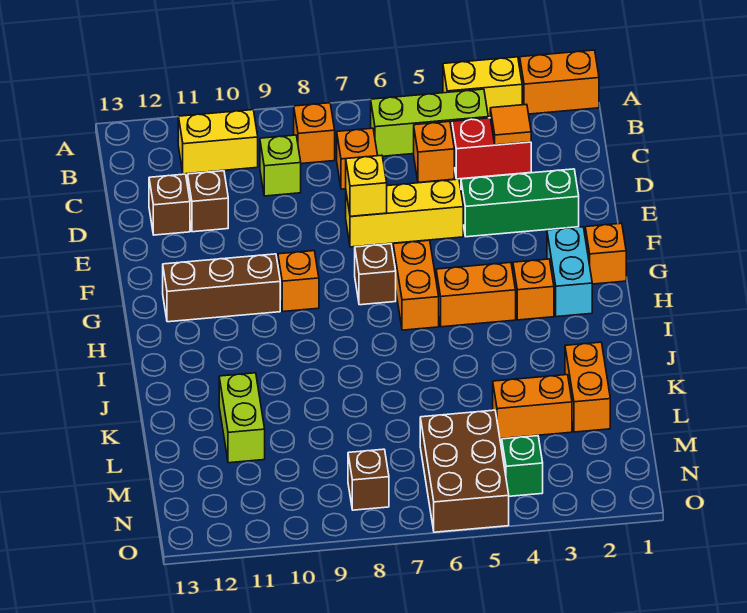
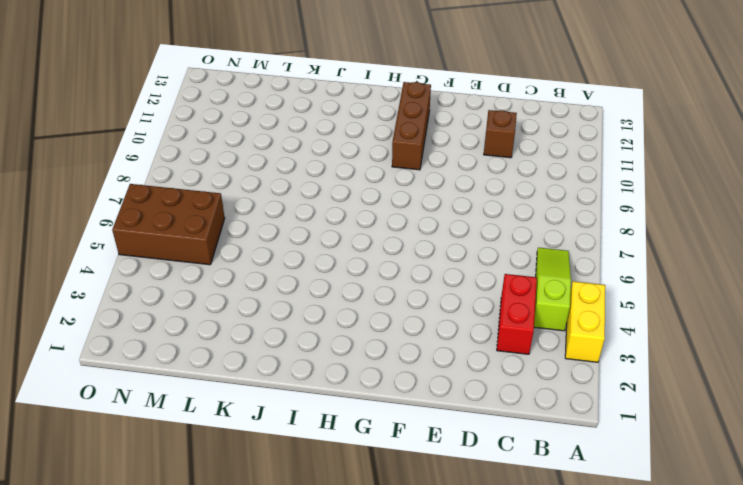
lime 1x3 slope [534,248,571,331] -> lime 1x3 brick [371,89,488,156]
none -> orange 1x2 brick [520,50,599,114]
none -> orange 1x1 brick [294,103,335,164]
none -> yellow 1x2 brick [178,110,258,174]

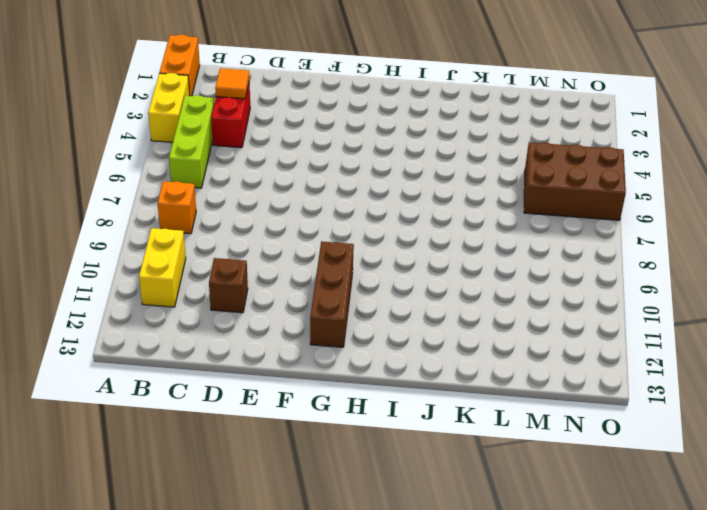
none -> orange 1x1 brick [414,122,454,182]
none -> orange 1x1 brick [337,128,378,189]
none -> lime 1x1 brick [260,135,301,196]

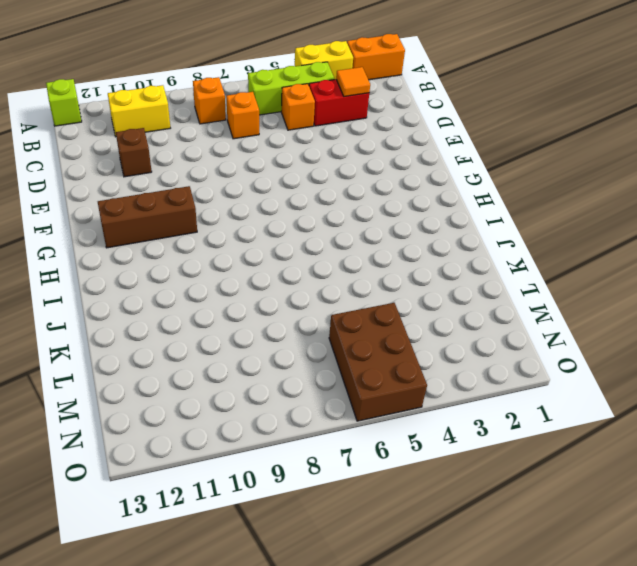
lime 1x1 brick [46,79,82,126] -> lime 1x1 brick moved to [260,135,301,196]
none -> brown 1x1 brick [149,174,190,235]
none -> green 1x3 brick [461,169,579,237]
none -> yellow 1x3 brick [346,179,463,247]

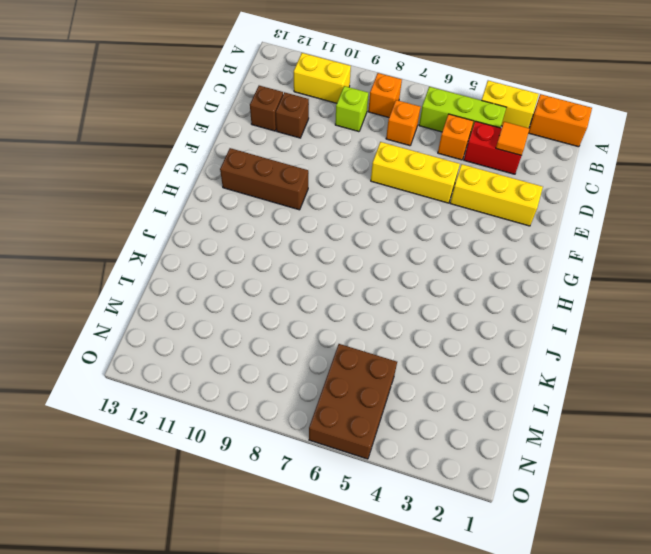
yellow 1x3 brick [450,164,543,226] -> green 1x3 brick [461,169,579,237]
none -> orange 1x1 brick [585,223,626,284]
none -> cyan 1x2 brick [547,227,592,317]
none -> orange 1x2 brick [393,240,439,330]

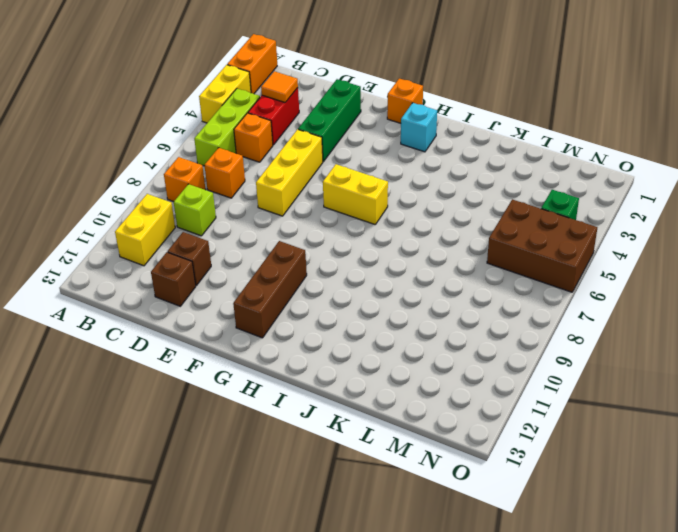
yellow 1x2 brick [323,164,388,224] -> orange 1x2 brick [393,240,439,330]
cyan 1x1 brick [401,103,437,152] -> cyan 1x2 brick [547,227,592,317]
none -> brown 1x1 brick [355,244,396,305]
none -> orange 1x1 brick [278,251,319,312]
none -> orange 1x1 brick [513,259,554,320]

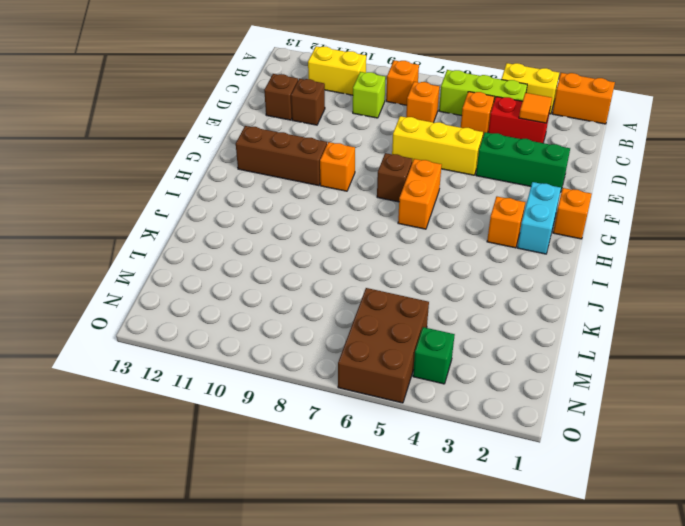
none -> orange 1x2 brick [436,262,516,327]
none -> orange 1x2 brick [565,342,610,432]
none -> lime 1x2 brick [219,373,265,463]

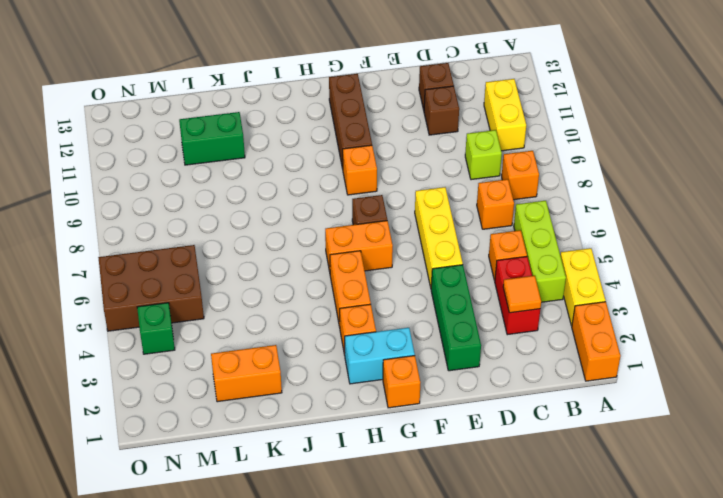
green 1x2 brick [179,112,245,165] -> lime 1x2 brick [219,373,265,463]
none -> orange 1x2 brick [493,375,572,439]
none -> brown 1x1 brick [348,449,389,510]
none -> yellow 1x1 brick [346,155,387,216]

